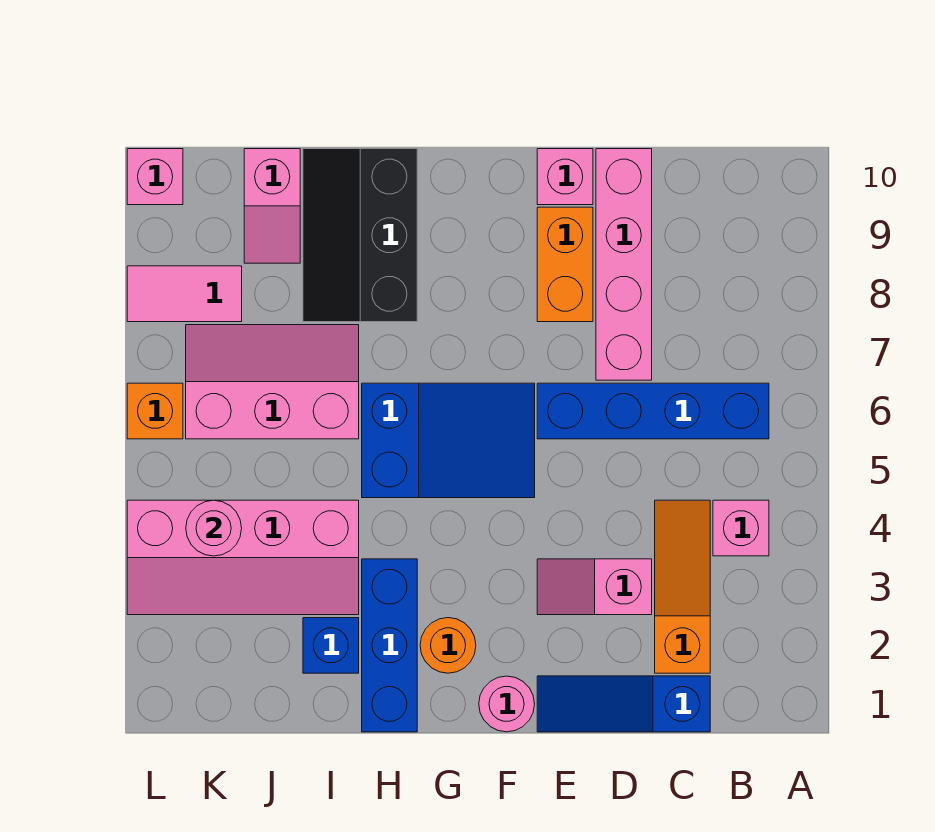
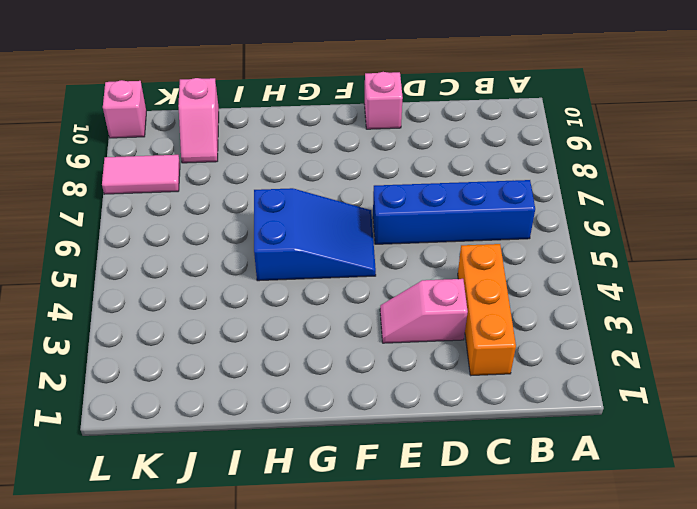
orange 1x3 brick [458,244,516,375] -> orange 1x3 slope [655,500,710,673]
none -> pink 1x1 brick [713,500,769,556]
none -> blue 1x3 slope [537,676,710,732]
none -> pink 1x4 brick [596,149,652,380]

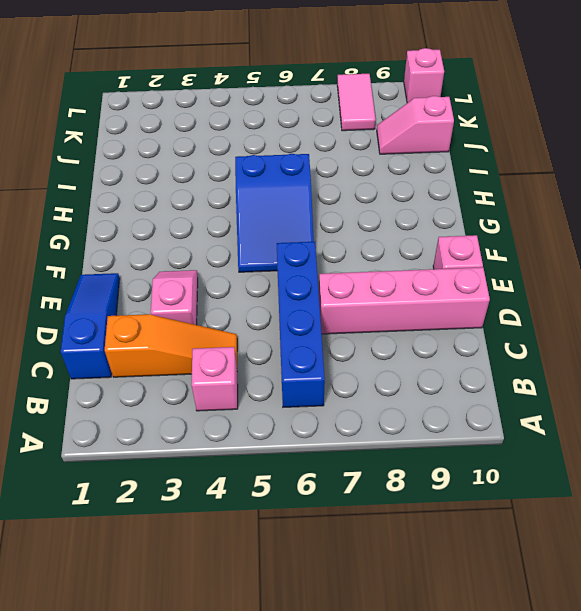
none -> orange 1x2 brick [537,207,593,322]
none -> pink 1x1 round brick [479,676,534,732]
none -> orange 1x1 round brick [420,618,476,673]

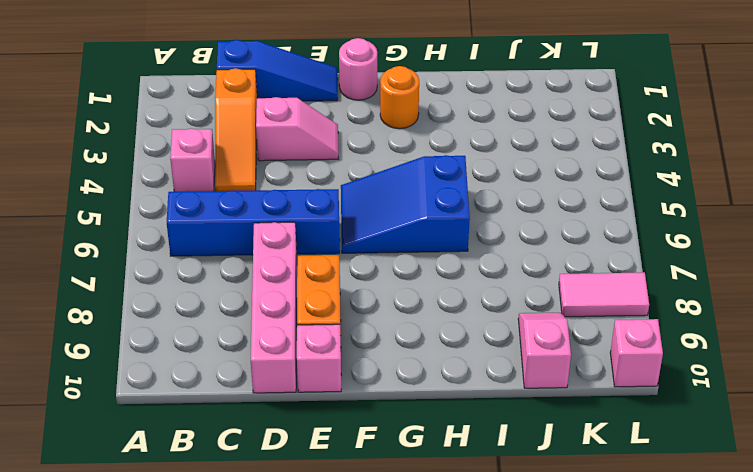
none -> blue 1x3 brick [362,559,417,732]
none -> black 2x3 slope [303,149,417,322]
none -> blue 1x1 brick [303,618,359,673]

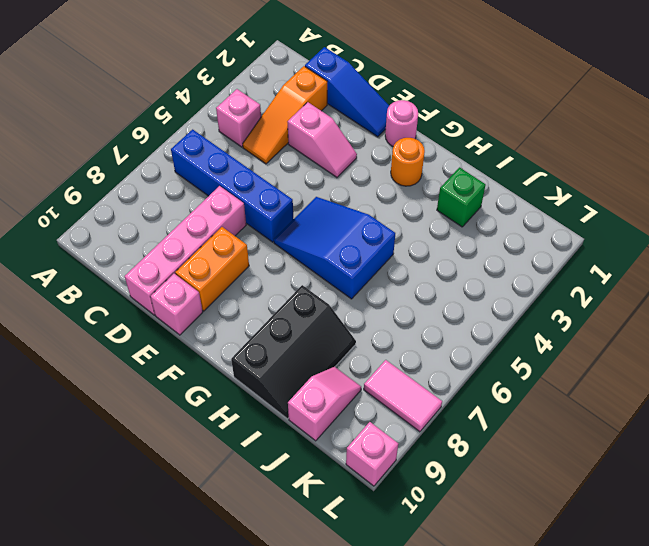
green 1x1 brick [437,167,486,227] -> blue 1x1 brick [303,618,359,673]
none -> blue 1x3 brick [362,559,417,732]
none -> pink 2x4 slope [127,500,359,615]
none -> pink 2x3 slope [186,325,359,439]

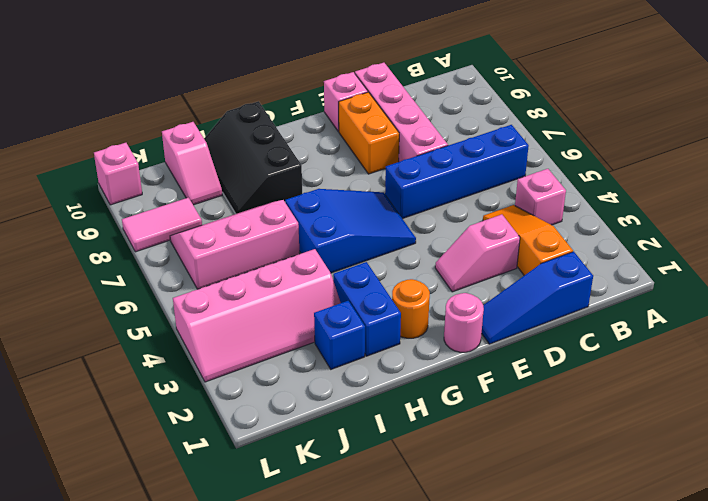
blue 1x2 brick [333,262,401,356] -> blue 1x3 brick [362,559,417,732]
none -> orange 1x1 brick [127,383,183,439]
none -> pink 1x1 round brick [186,500,242,556]

